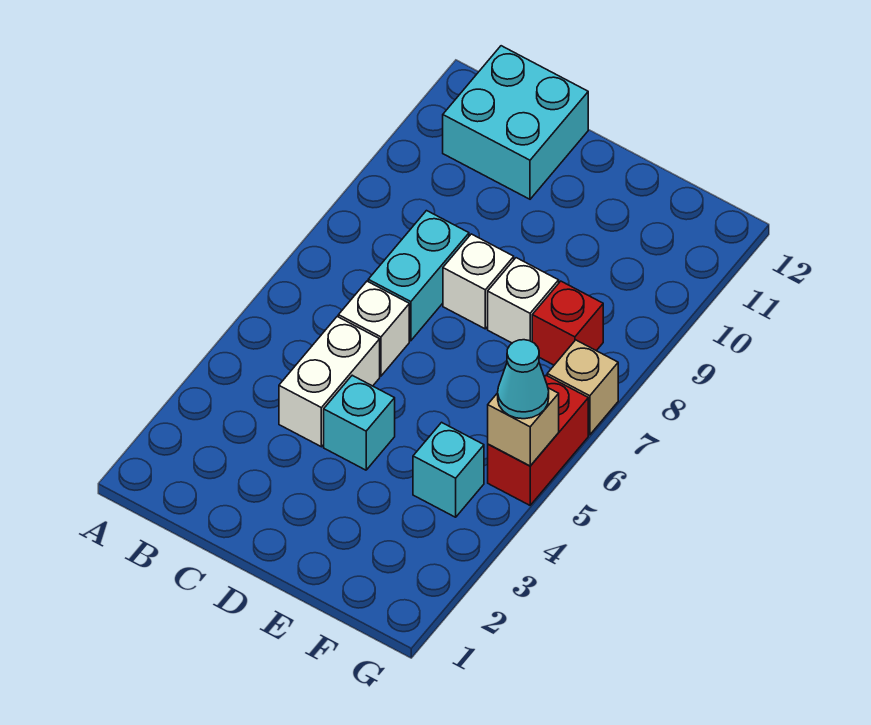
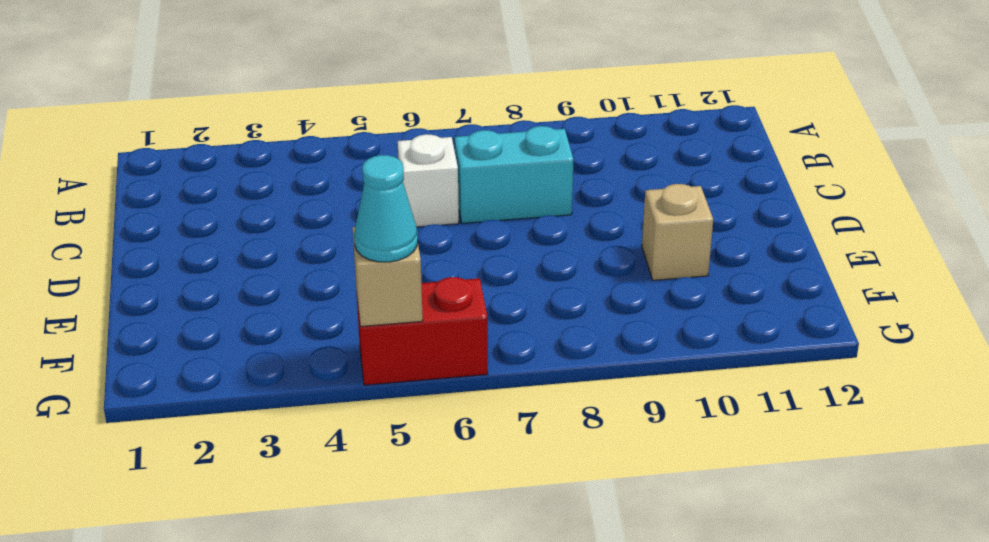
tan 1x1 brick [642,184,713,280] -> tan 1x1 brick moved to [547,340,618,435]
none -> cyan 2x2 brick [443,46,588,199]
none -> white 1x2 brick [279,317,380,447]
none -> cyan 1x1 brick [324,375,395,470]

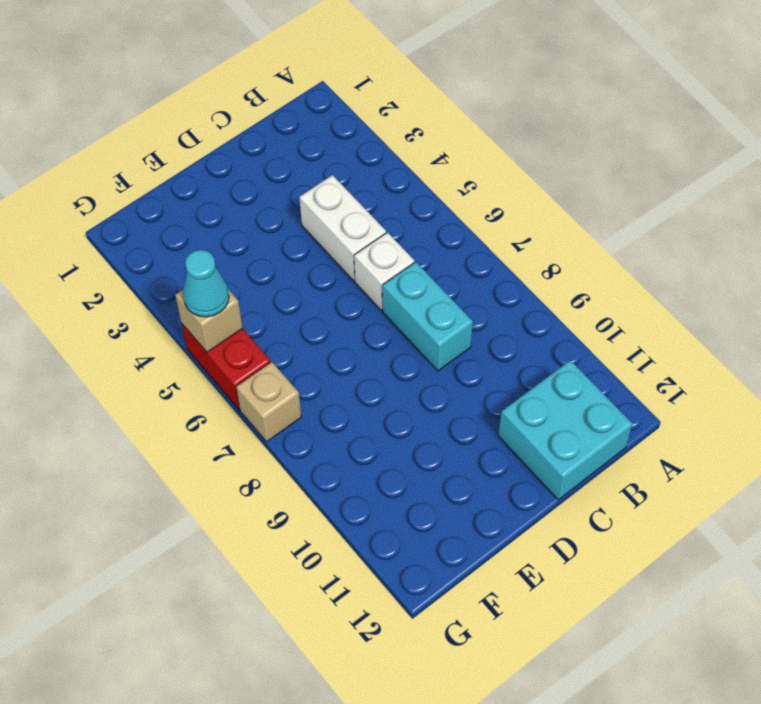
none -> cyan 1x1 brick [324,375,395,470]
none -> white 1x1 brick [443,234,514,329]
none -> white 1x1 brick [488,258,559,343]

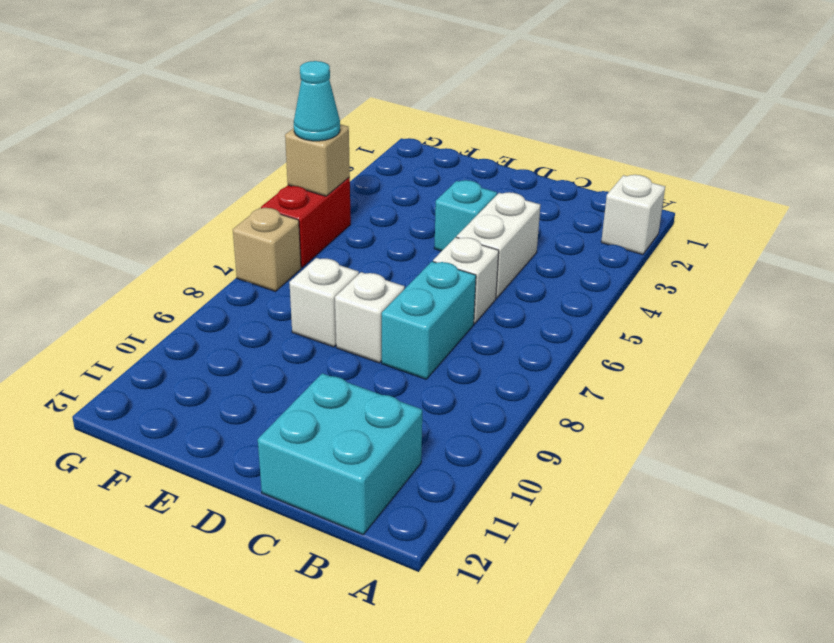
white 1x1 brick [601,175,665,255] -> none
none -> cyan 1x1 brick [413,422,484,517]
none -> red 1x1 brick [532,281,603,365]

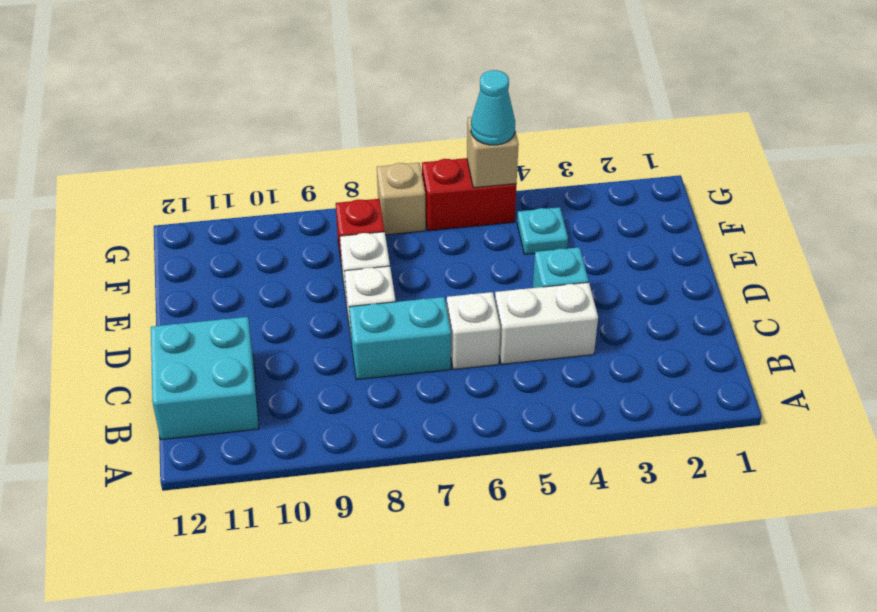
cyan 1x1 plate [517,207,568,254] -> cyan 1x1 brick [413,422,484,517]

